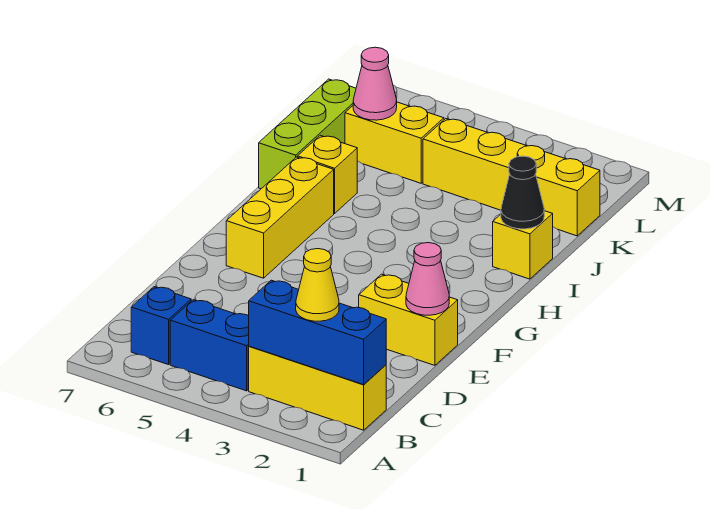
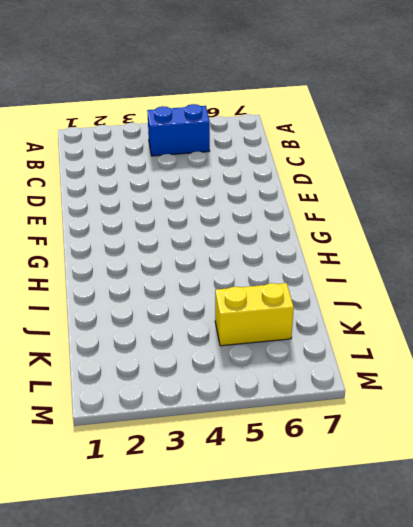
none -> yellow 1x3 brick [249,346,386,430]
none -> blue 1x1 brick [131,287,191,365]
none -> yellow 1x2 brick [359,274,458,365]

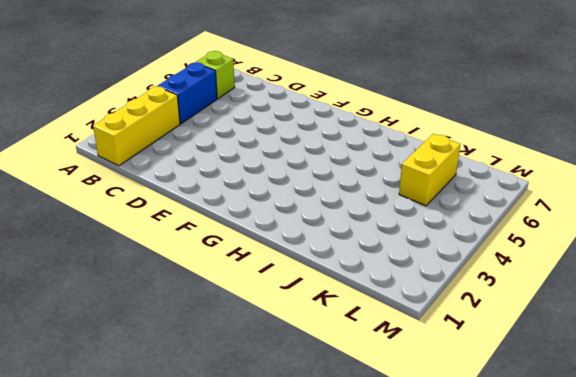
lime 1x1 brick [196,51,235,99] -> blue 1x1 brick [131,287,191,365]
none -> yellow 1x2 brick [359,274,458,365]
none -> yellow 1x3 brick [226,157,334,278]
none -> yellow 1x1 brick [493,211,553,279]

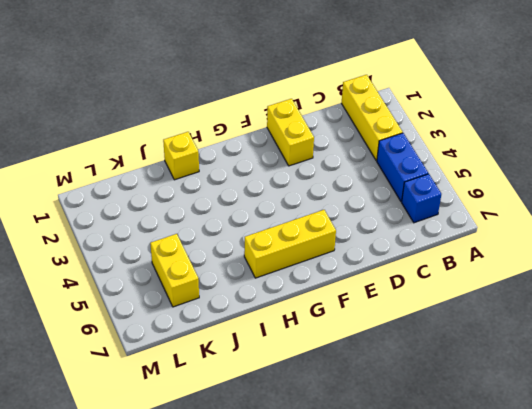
none -> yellow 1x1 brick [298,135,357,213]
none -> lime 1x3 brick [259,79,356,189]
none -> yellow 1x4 brick [423,119,600,236]

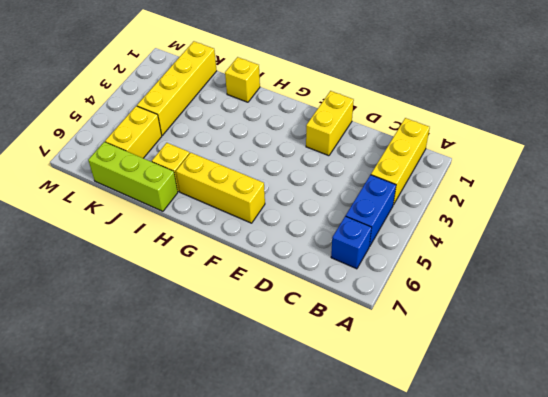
none -> blue 1x3 brick [249,280,386,385]
none -> pink 1x1 cone [406,243,449,315]
none -> black 1x1 cone [501,156,544,229]

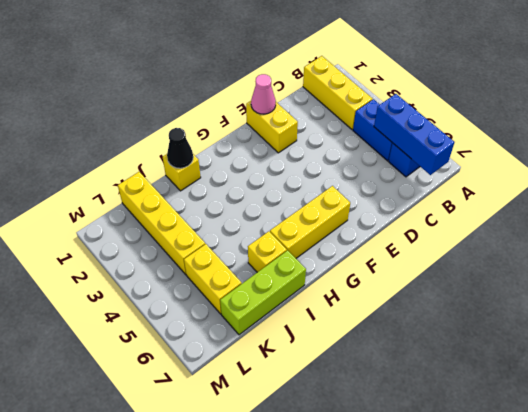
blue 1x3 brick [374,94,455,175] -> blue 1x3 brick moved to [249,280,386,385]
none -> pink 1x1 cone [353,47,397,120]
none -> yellow 1x1 cone [296,249,339,321]

